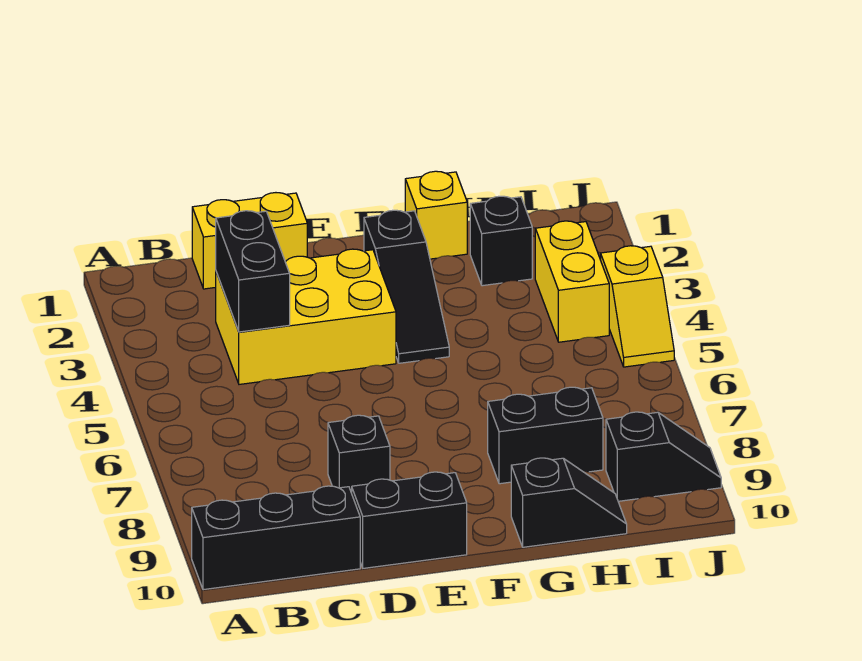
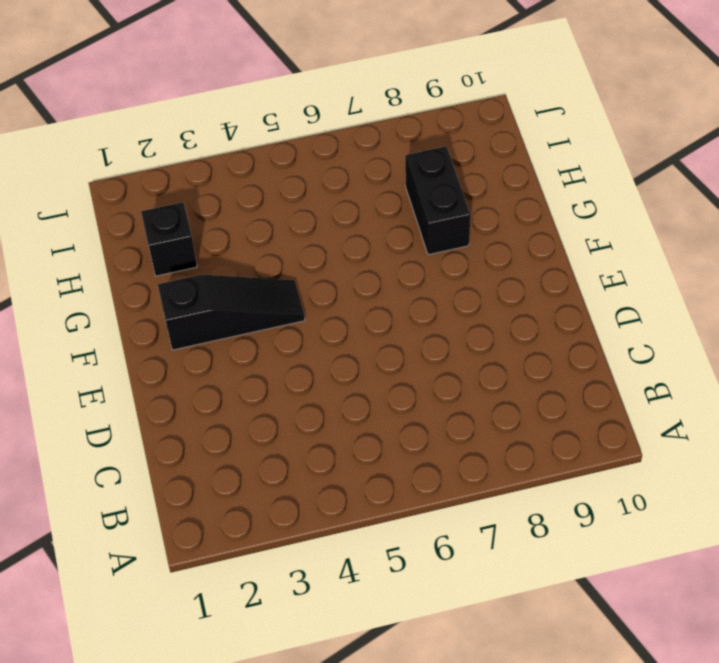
none -> black 1x3 brick [192,486,360,590]
none -> yellow 1x2 brick [192,193,307,289]
none -> yellow 2x3 brick [216,249,396,384]

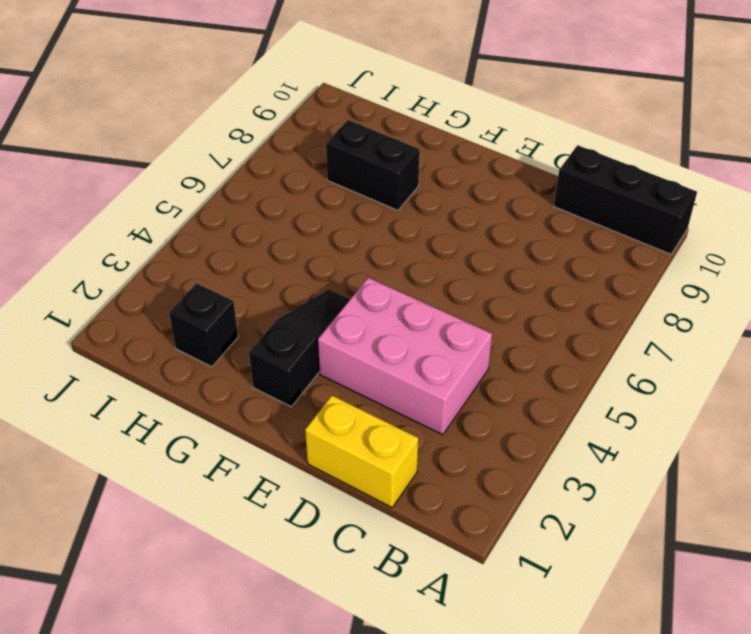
pink 2x3 brick [318,278,492,435] -> yellow 2x3 brick [216,249,396,384]
none -> black 1x1 brick [328,415,390,493]
none -> black 1x2 brick [352,472,467,568]
none -> yellow 1x1 brick [405,171,467,259]

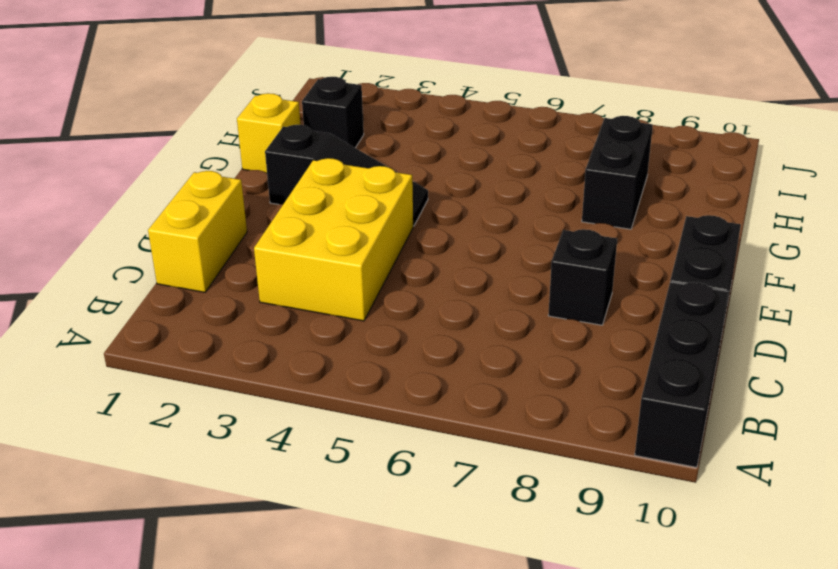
none -> black 1x2 slope [511,458,627,547]
none -> yellow 1x2 brick [535,221,609,342]
none -> black 1x2 slope [606,412,721,501]

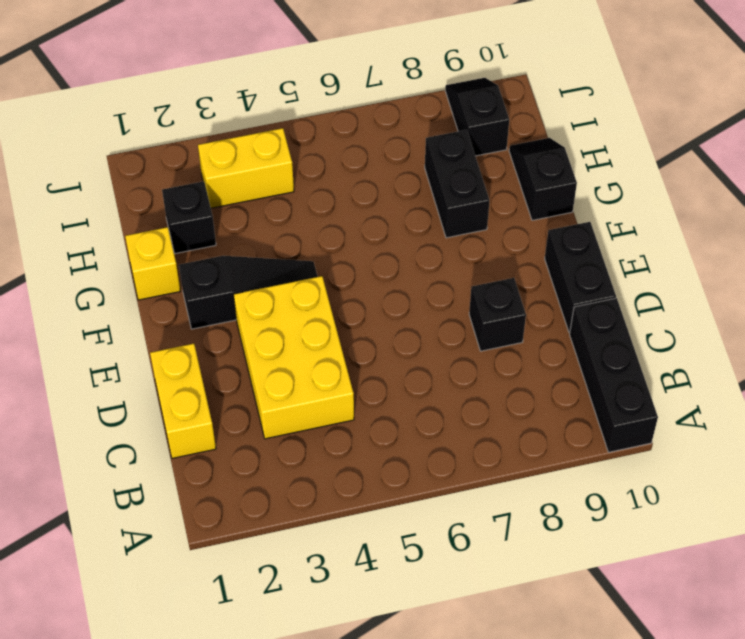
none -> yellow 1x2 slope [601,246,674,367]
none -> black 1x2 brick [216,211,290,332]

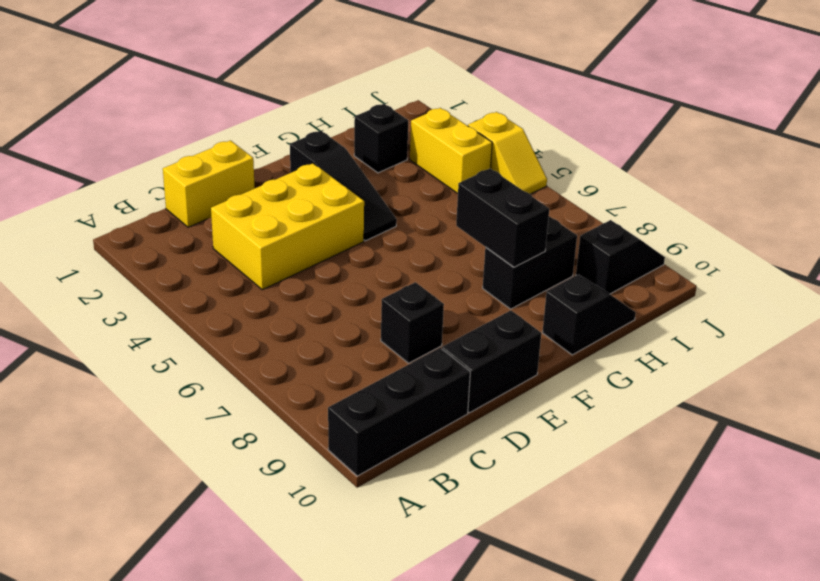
black 1x2 brick [456,168,549,267] -> black 1x2 brick moved to [216,211,290,332]
none -> yellow 1x1 brick [405,171,467,259]

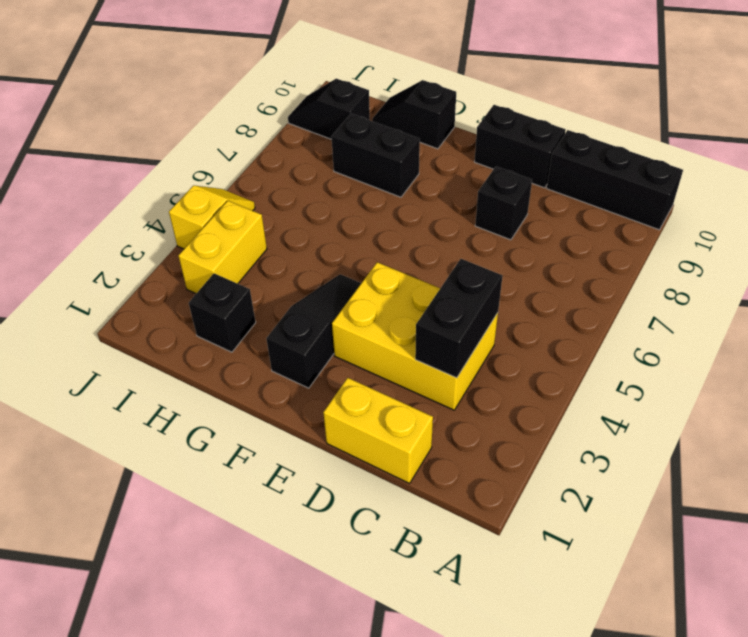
none -> yellow 1x1 brick [405,171,467,259]

